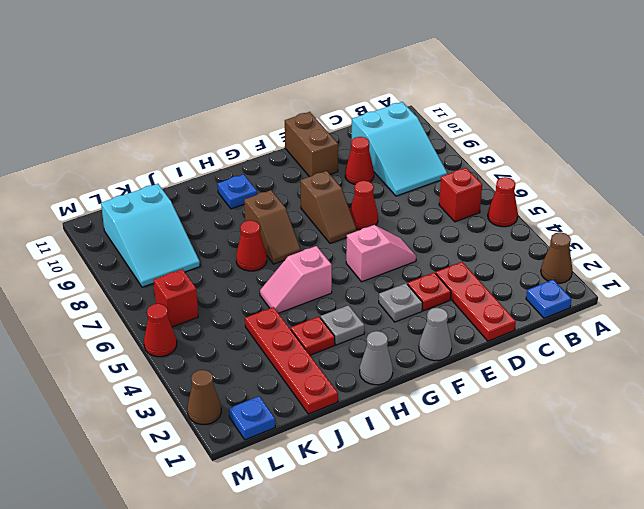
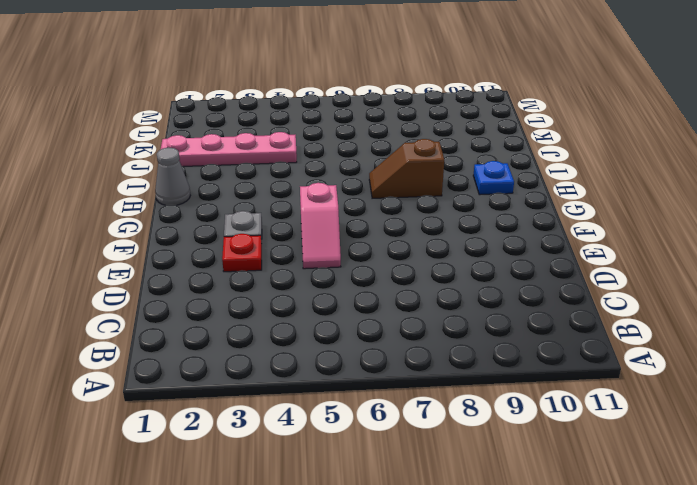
pink 1x4 plate [161,132,297,166] -> red 1x4 plate [245,307,338,414]
none -> brown 1x1 cone [541,232,573,283]
none -> red 1x1 cone [488,177,518,227]
none -> blue 1x1 plate [526,280,571,318]

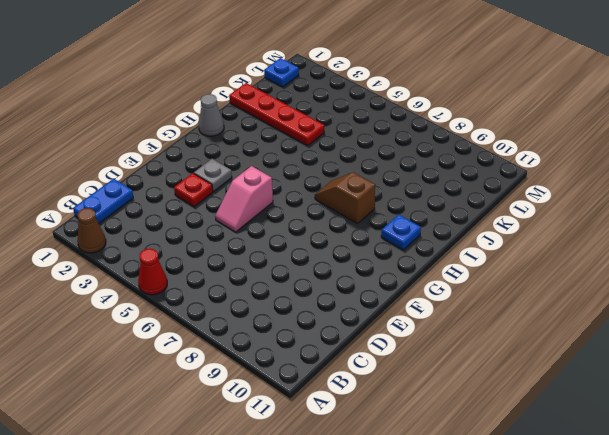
blue 1x2 plate [73,179,133,223] -> blue 1x1 plate [526,280,571,318]
none -> red 1x1 brick [439,168,482,222]
none -> cyan 2x3 slope [352,102,447,196]
none -> red 1x3 plate [436,262,516,341]

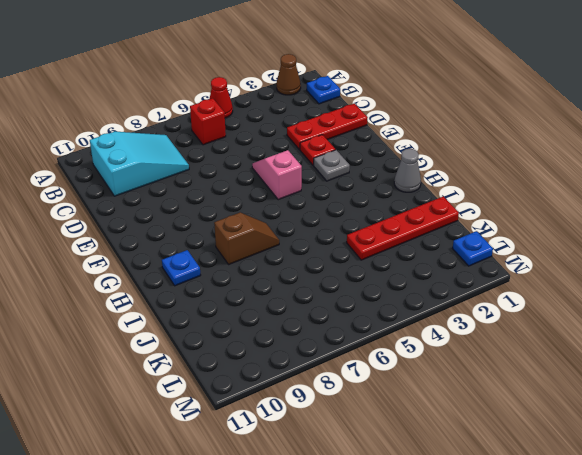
none -> red 1x1 cone [345,137,374,184]
none -> red 1x1 cone [350,181,378,230]
none -> brown 1x2 brick [285,112,338,177]

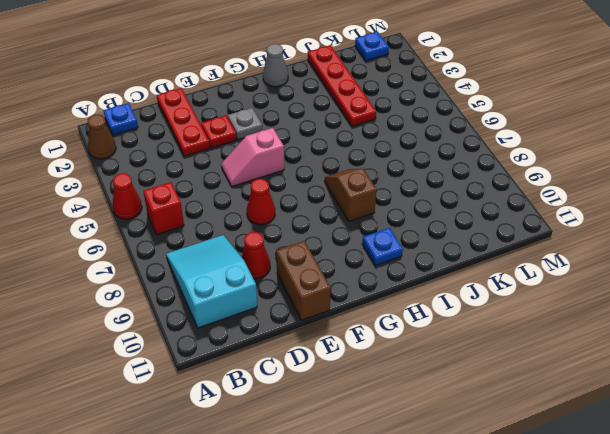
none -> grey 1x1 cone [419,308,452,361]
none -> brown 1x2 slope [301,171,356,244]
none -> grey 1x1 plate [321,305,364,345]

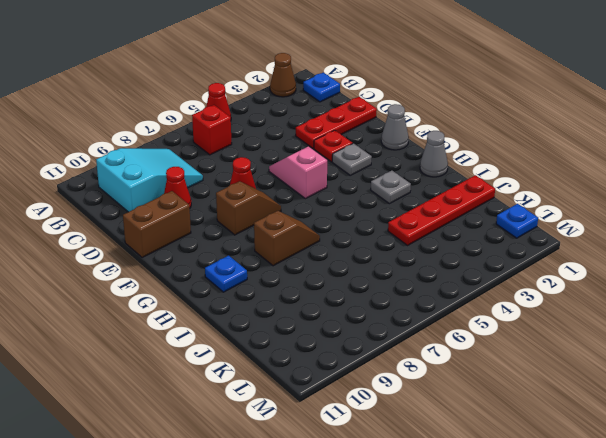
none -> pink 1x2 slope [260,246,332,313]
none -> red 1x1 plate [291,317,335,355]
none -> red 1x1 cone [236,220,267,271]

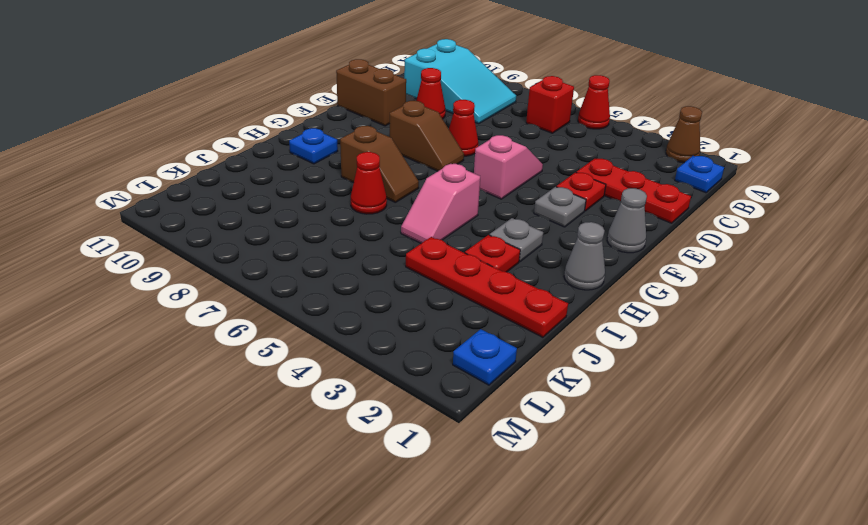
none -> cyan 2x3 slope [101,184,200,287]
none -> red 1x1 brick [154,269,198,327]
none -> brown 1x1 cone [187,370,221,424]

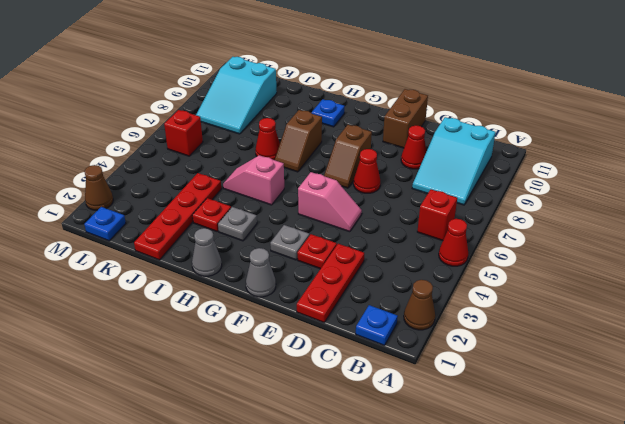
none -> red 1x1 cone [144,304,177,357]

